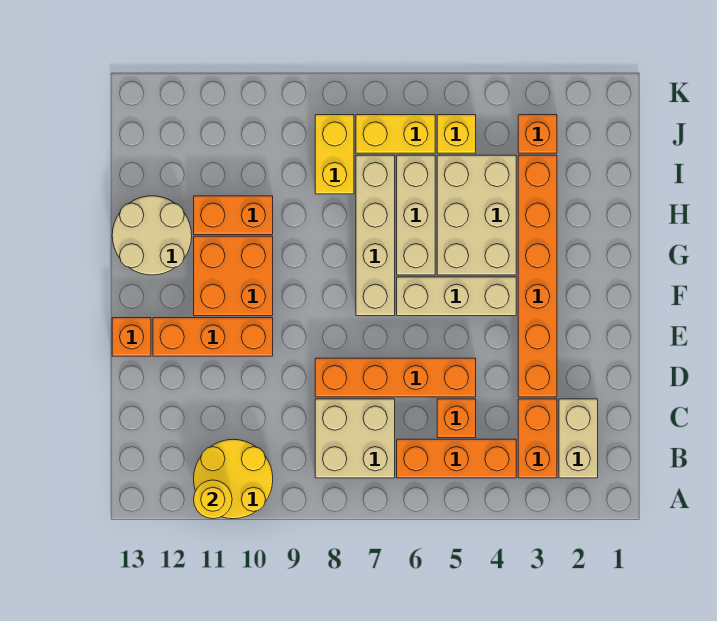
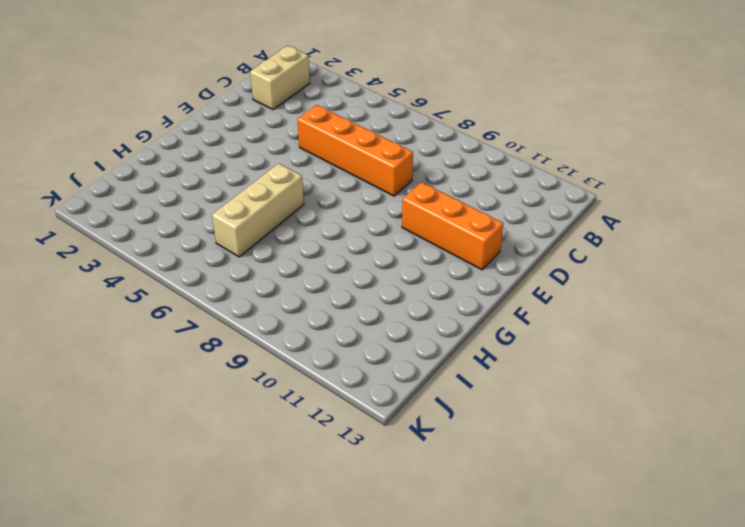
none -> yellow 2x2 round brick [194,439,273,519]
none -> orange 1x2 brick [518,399,557,478]
none -> orange 1x3 brick [397,439,516,478]

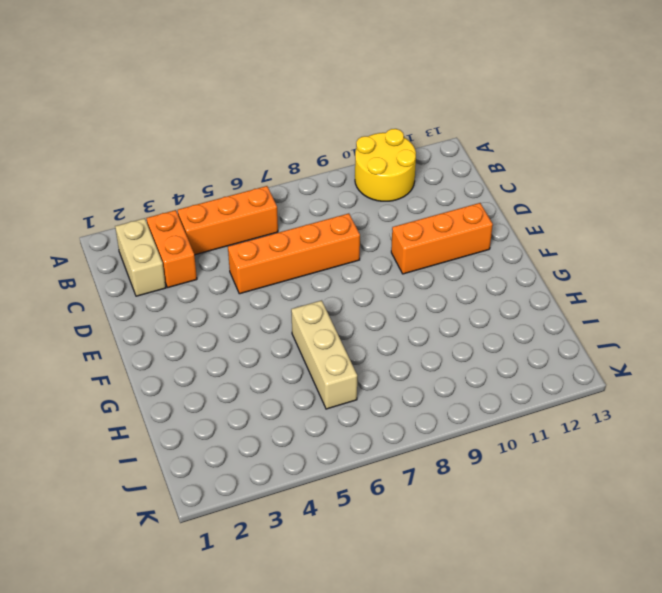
none -> tan 2x2 brick [315,399,395,478]
none -> orange 1x1 brick [437,399,476,438]
none -> orange 1x6 brick [518,155,557,397]

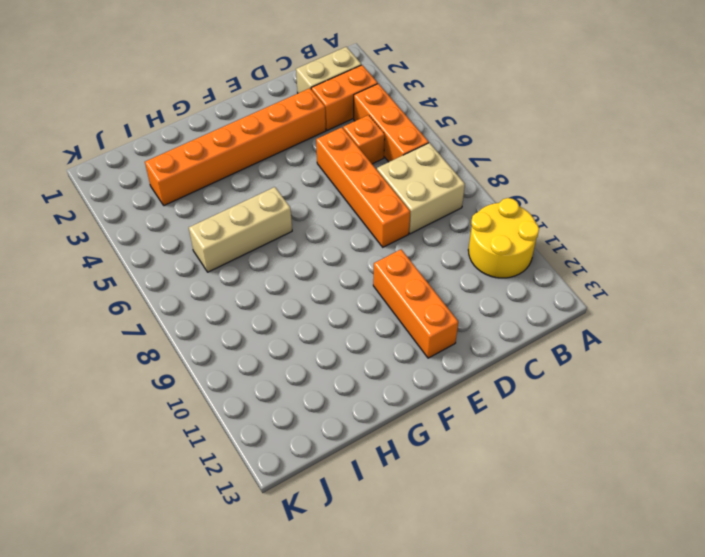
none -> orange 1x1 brick [112,318,151,356]
none -> tan 1x3 brick [397,277,516,316]
none -> tan 1x4 brick [356,155,395,316]

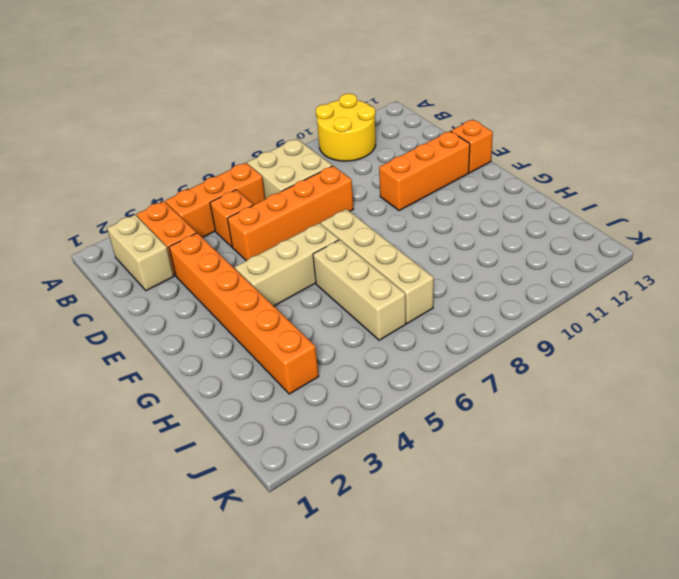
none -> orange 2x2 brick [194,236,273,316]
none -> tan 2x3 brick [437,155,516,275]
none -> tan 2x2 round brick [112,196,192,275]

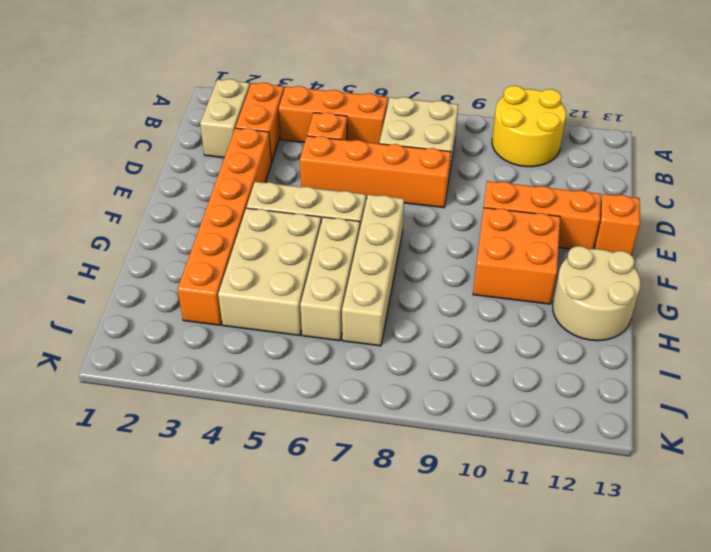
none -> orange 1x2 brick [194,196,273,235]
none -> yellow 1x2 brick [315,115,354,194]
none -> orange 1x1 brick [518,115,557,153]

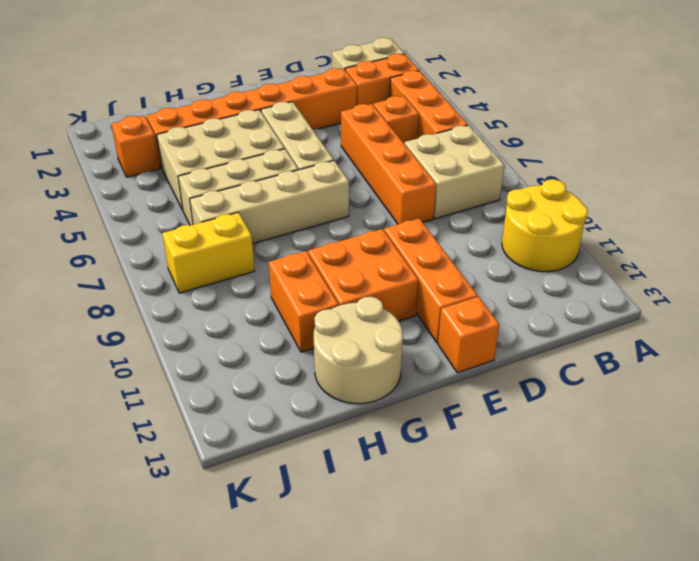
none -> yellow 1x1 brick [437,115,476,153]
none -> yellow 1x2 brick [356,115,435,153]
none -> yellow 1x1 round brick [194,480,232,519]

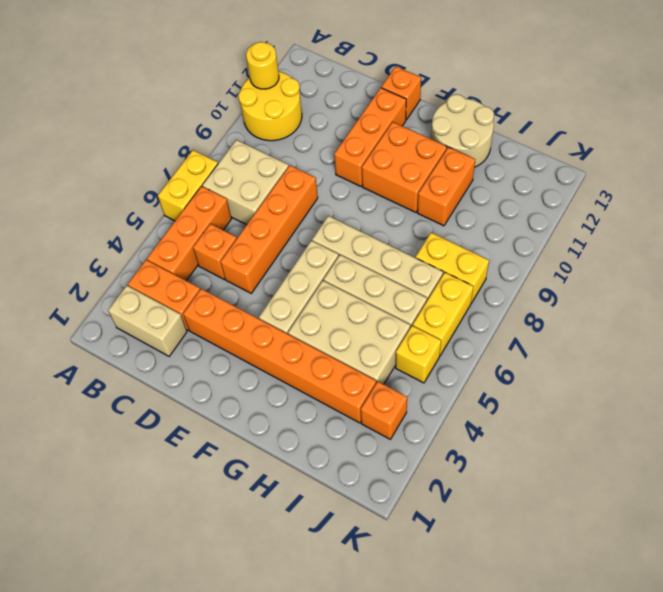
yellow 1x2 brick [158,150,218,221] -> none

